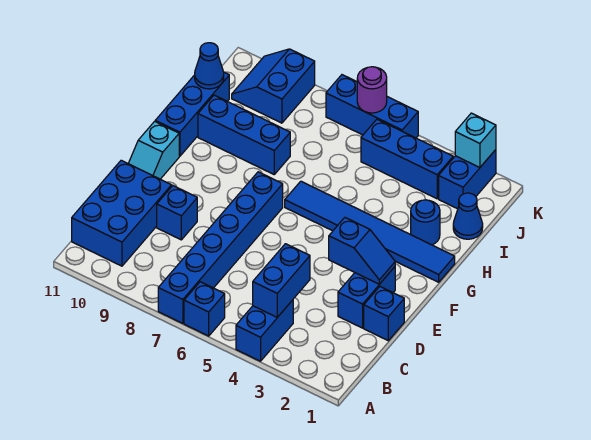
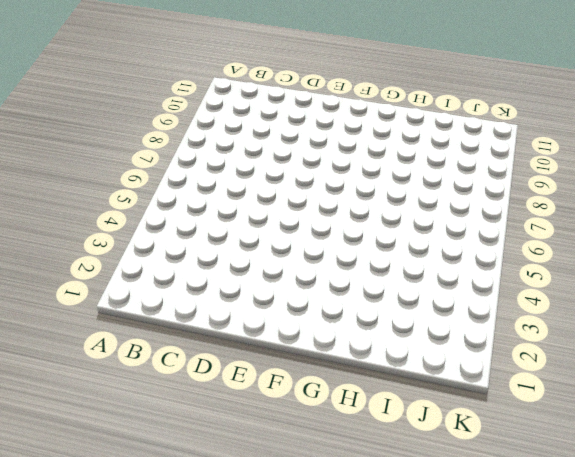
none -> blue 1x2 brick [236,300,293,361]
none -> blue 1x1 brick [184,282,225,336]
none -> blue 1x6 brick [158,172,283,323]

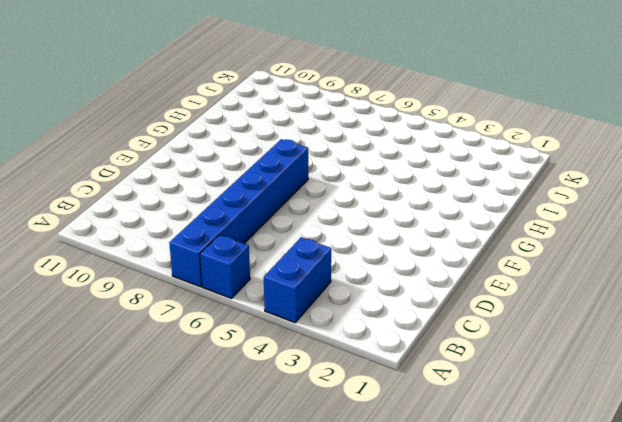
none -> blue 2x3 brick [72,160,172,266]
none -> blue 1x1 brick [364,287,404,341]
none -> blue 1x2 brick [338,267,395,328]

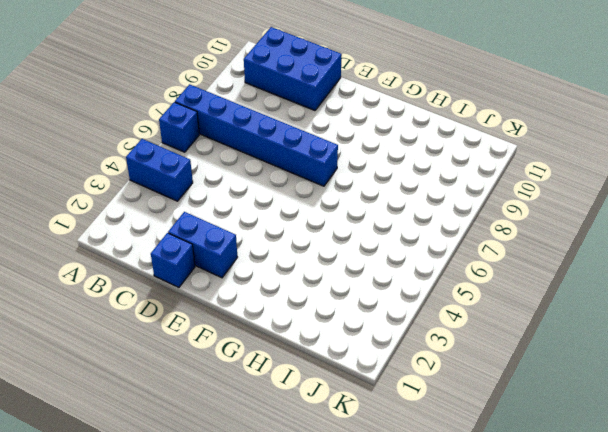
none -> blue 1x1 brick [157,186,197,240]
none -> cyan 1x2 slope [128,121,179,179]
none -> blue 1x6 tile [285,181,455,282]

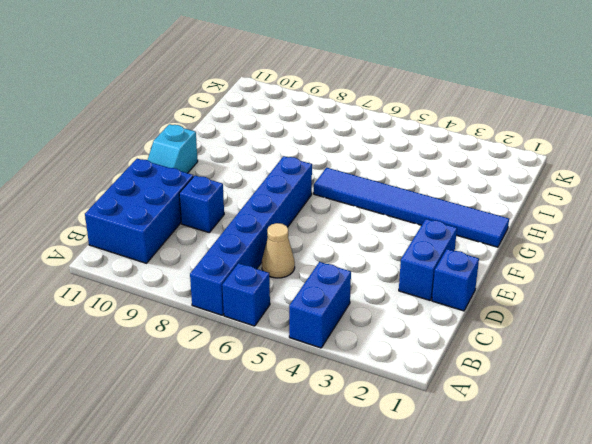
tan 1x1 cone [262,223,295,278] -> none
none -> blue 1x3 brick [155,72,229,156]
none -> blue 1x1 round brick [411,200,440,245]
none -> blue 1x3 brick [198,95,290,174]

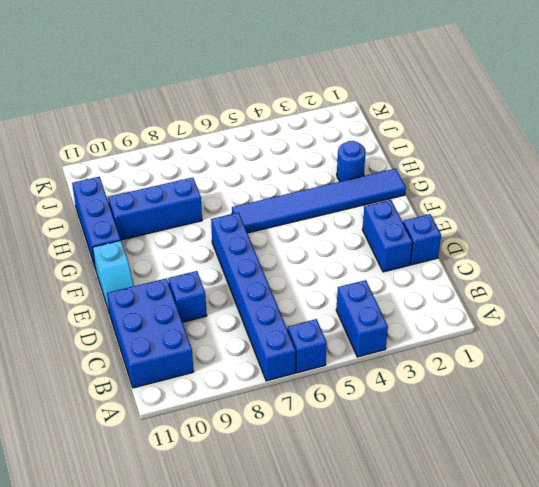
none -> blue 1x1 cone [453,193,483,239]
none -> blue 1x2 brick [439,150,496,209]
none -> blue 1x3 brick [361,119,453,199]

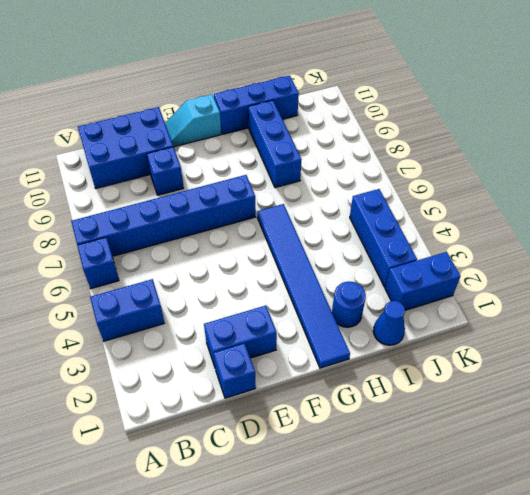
none -> blue 2x2 slope [232,49,315,123]
none -> blue 1x3 brick [326,75,418,138]
none -> blue 1x2 brick [253,244,310,317]

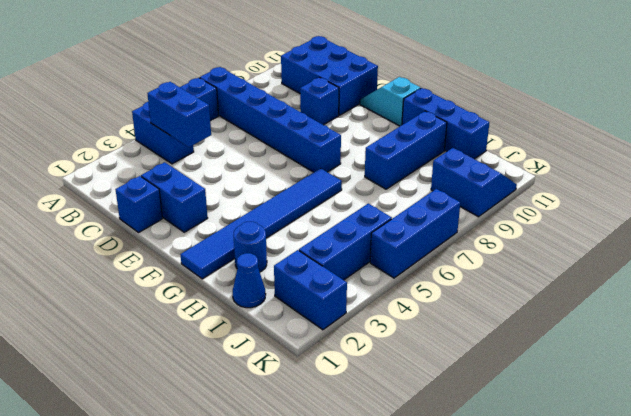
none -> blue 1x2 slope [329,218,395,284]
none -> blue 1x1 cone [195,43,224,89]
none -> cyan 1x1 brick [455,113,496,168]

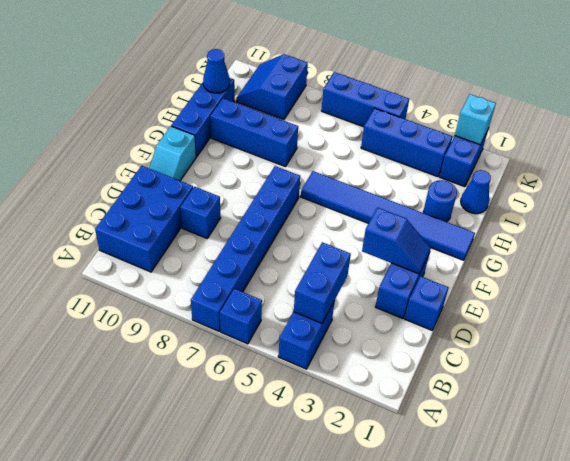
none -> purple 1x1 round brick [357,67,387,113]

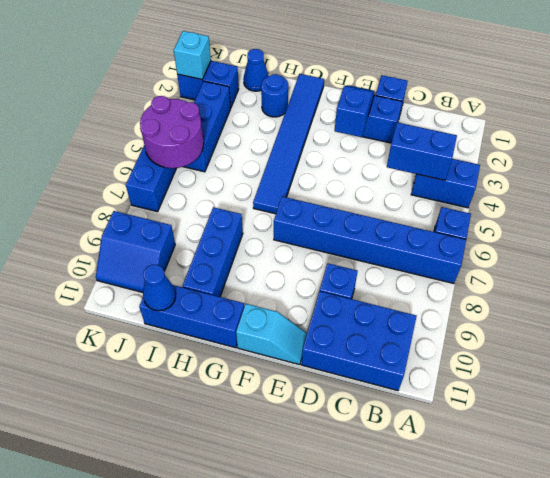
purple 2x2 round brick [140,96,204,168] -> purple 1x1 round brick [357,67,387,113]

